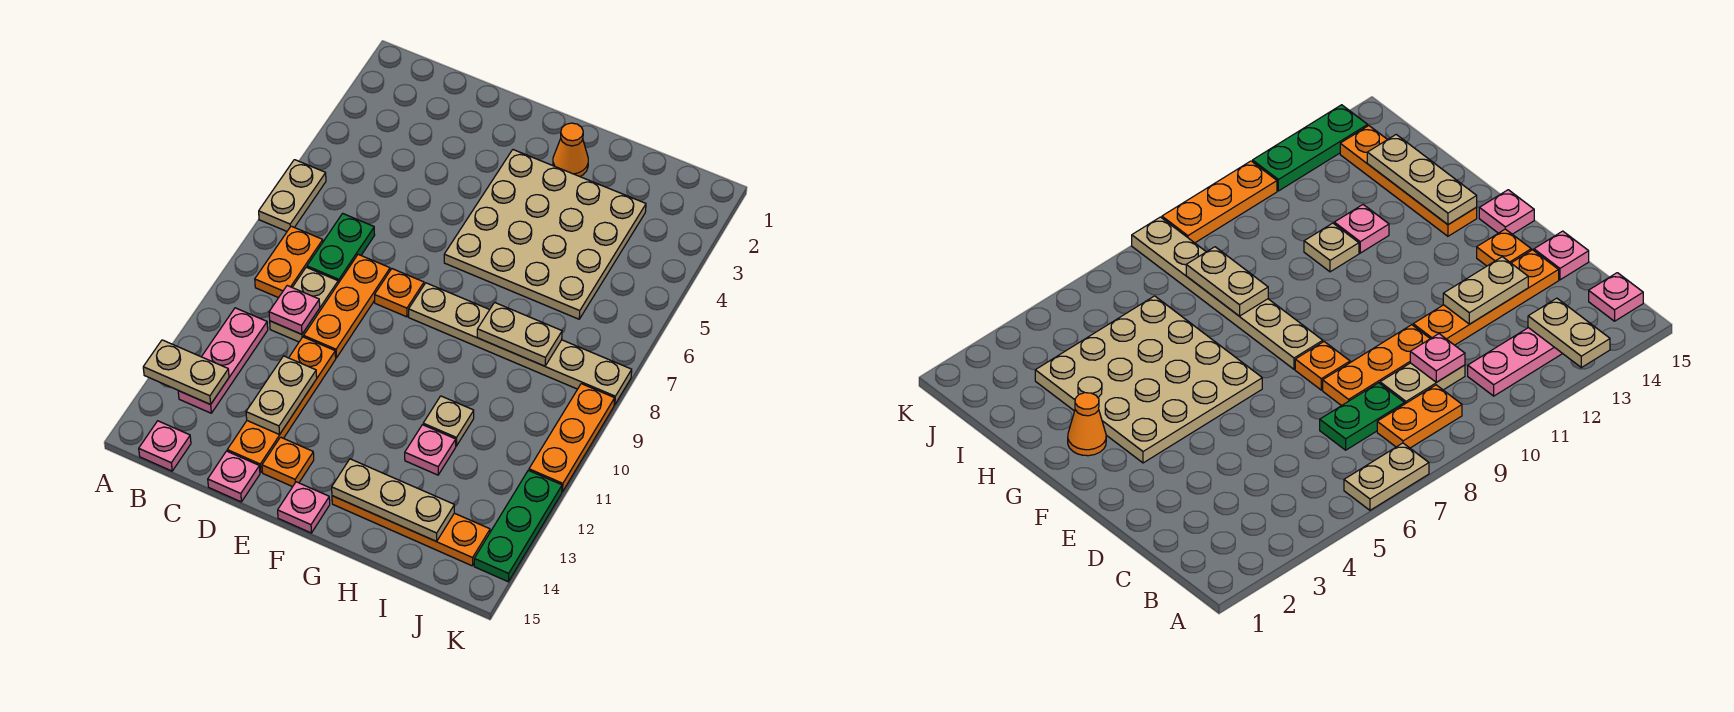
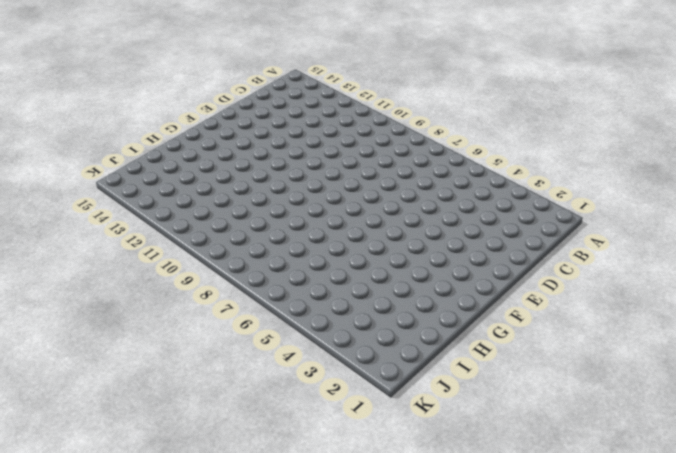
none -> tan 1x2 plate [259,160,326,231]
none -> orange 1x2 plate [255,226,323,298]
none -> pink 1x3 plate [178,308,268,413]

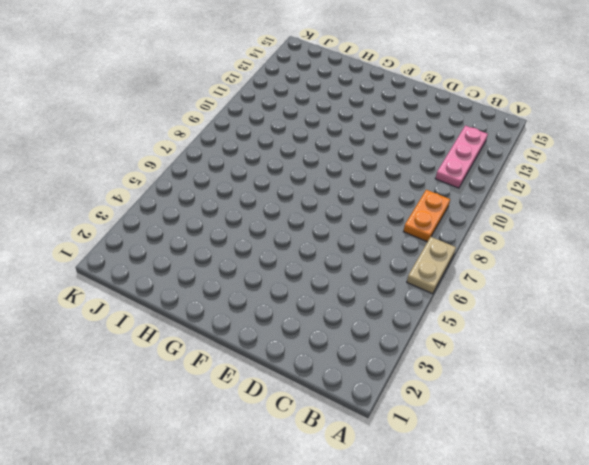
none -> pink 1x1 plate [139,421,191,471]
none -> green 1x2 plate [307,213,375,283]
none -> tan 1x2 plate [270,267,338,342]

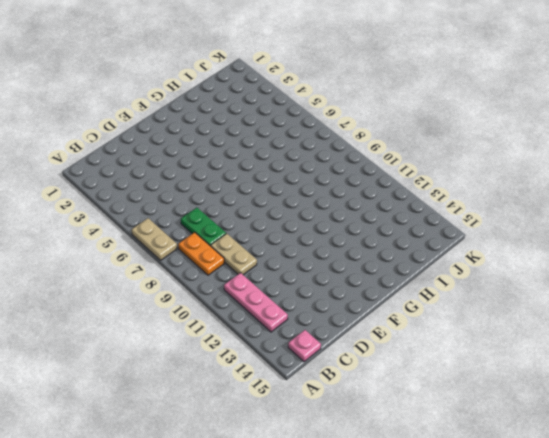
none -> orange 1x3 plate [304,254,390,358]
none -> orange 1x4 plate [227,337,336,473]
none -> pink 1x1 plate [208,451,260,502]

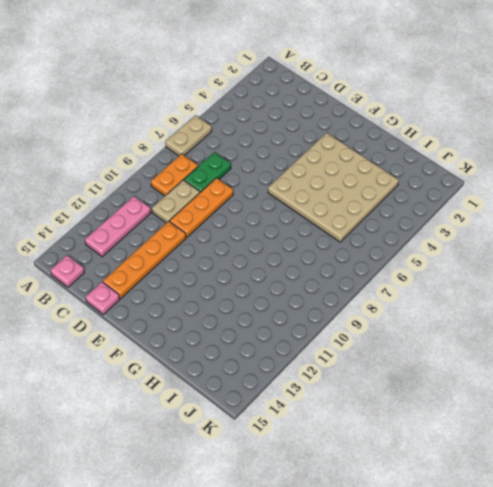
none -> orange 1x1 plate [375,269,424,317]
none -> orange 1x1 plate [262,437,314,487]
none -> tan 1x6 plate [409,283,632,405]

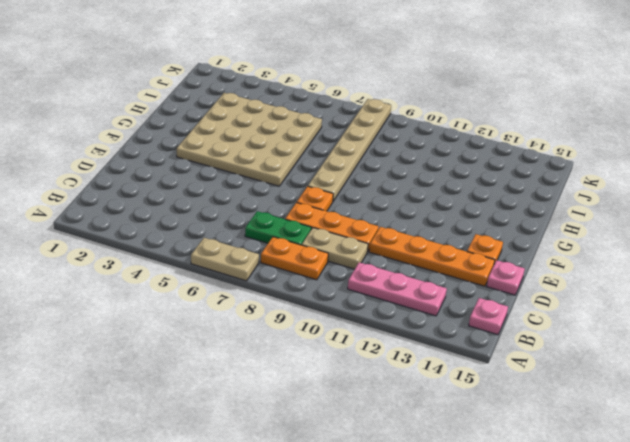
none -> pink 1x1 plate [278,482,330,533]
none -> orange 1x1 cone [553,123,588,176]
none -> orange 1x4 plate [332,496,490,566]

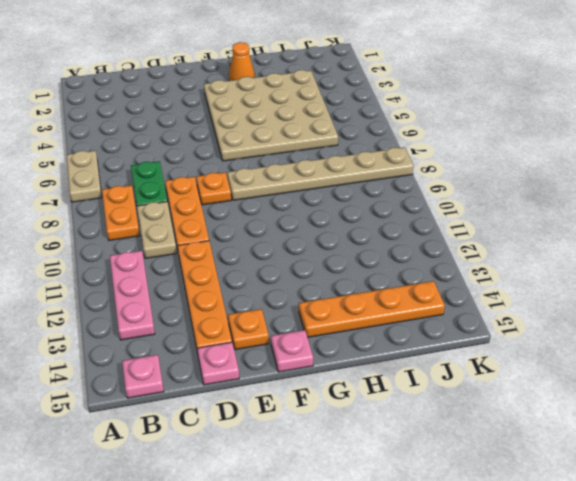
none -> tan 1x1 plate [423,396,474,446]
none -> pink 1x1 plate [405,425,456,475]
none -> orange 1x3 plate [529,384,615,492]

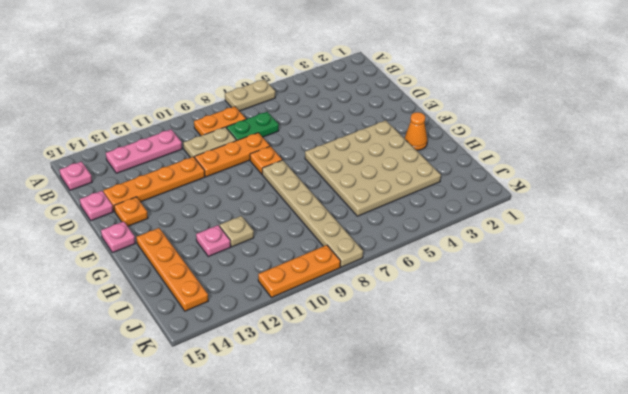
none -> green 1x3 plate [474,470,562,582]
none -> tan 1x2 plate [143,340,229,404]
none -> pink 1x1 plate [269,286,320,334]

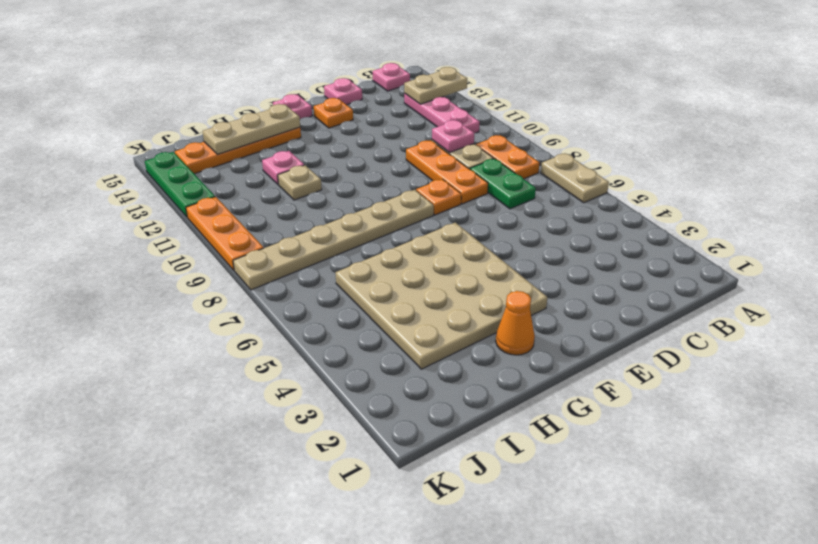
none -> orange 1x4 plate [227,337,336,473]
none -> tan 1x2 plate [246,356,317,435]
none -> tan 1x2 plate [477,303,562,366]

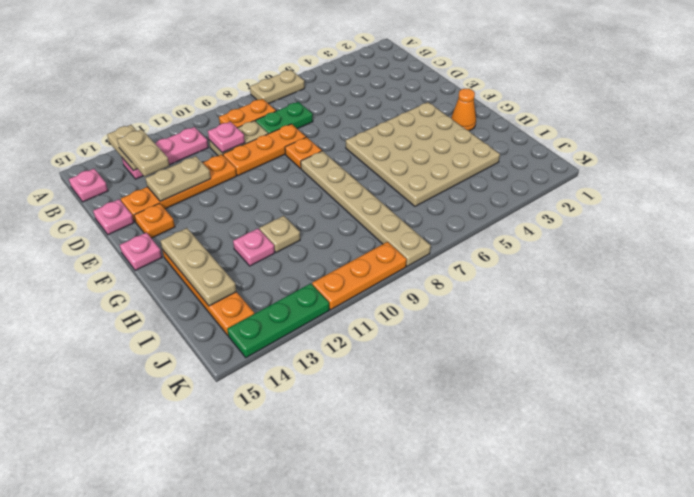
tan 1x2 plate [117,129,169,177] -> tan 1x2 plate moved to [477,303,562,366]

